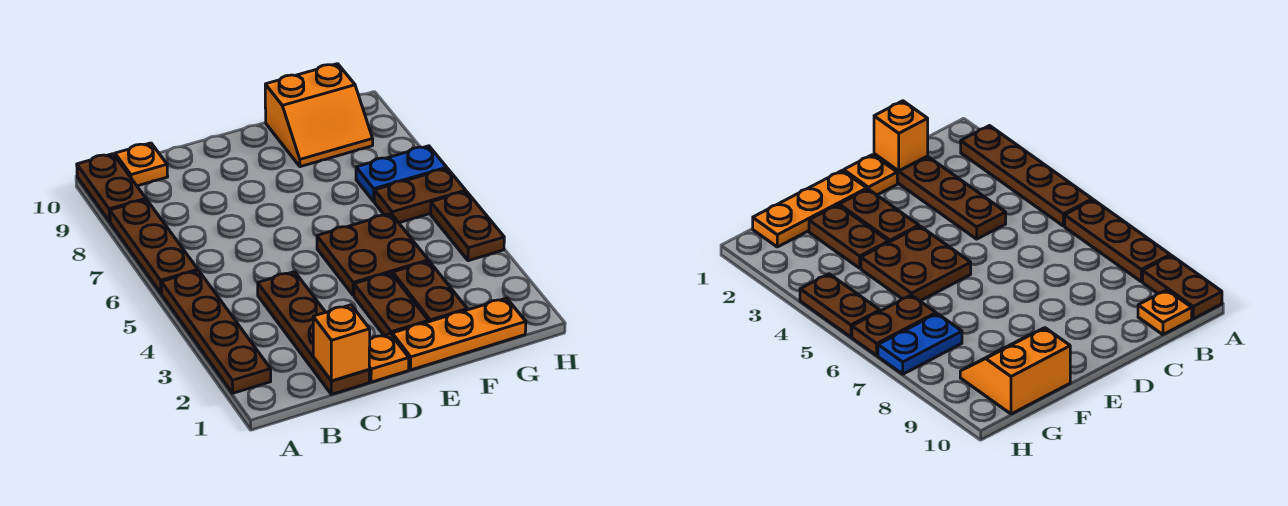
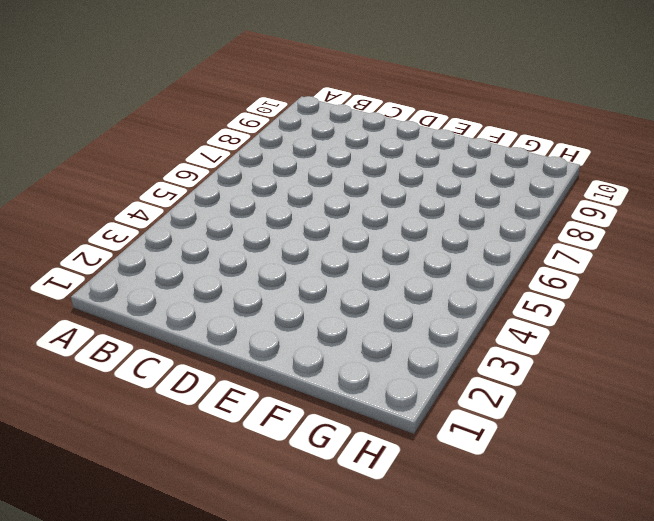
none -> brown 1x4 plate [161,271,271,393]
none -> brown 1x3 plate [110,200,198,293]
none -> brown 1x2 plate [77,154,146,221]

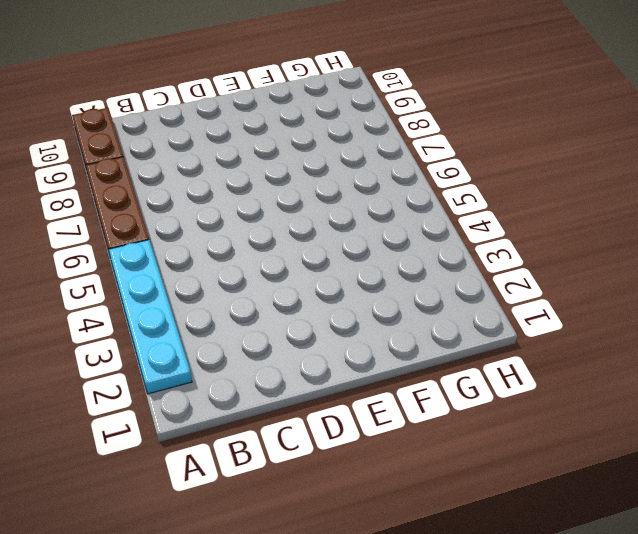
cyan 1x4 plate [109,240,192,394] -> brown 1x4 plate [161,271,271,393]
none -> orange 1x1 plate [115,143,168,186]
none -> brown 1x4 plate [258,272,369,394]
none -> orange 1x1 plate [369,334,409,382]

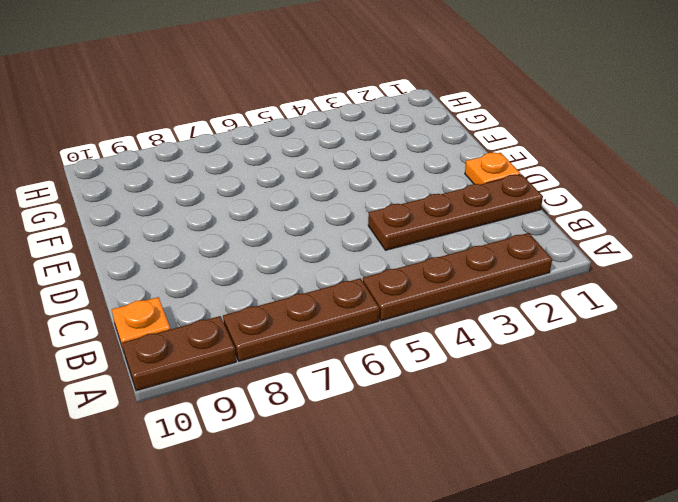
none -> orange 1x3 plate [392,298,526,370]
none -> brown 1x2 plate [354,273,428,335]
none -> brown 2x2 plate [317,214,428,295]

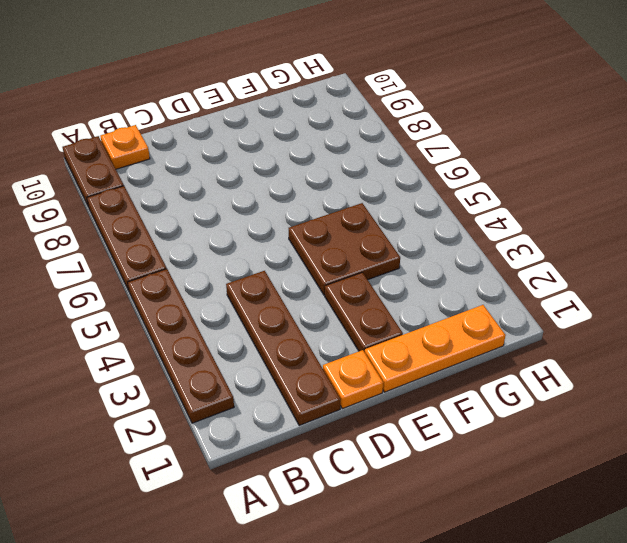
none -> brown 1x2 plate [393,261,467,322]
none -> orange 2x2 slope [265,64,373,167]
none -> brown 1x2 plate [374,169,466,223]

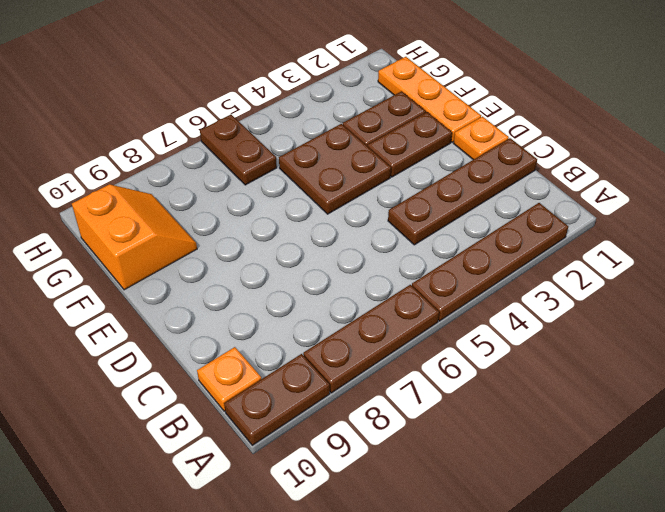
none -> blue 1x2 plate [356,146,447,201]
none -> brown 1x2 plate [431,191,504,261]
none -> orange 1x1 brick [313,305,370,381]

